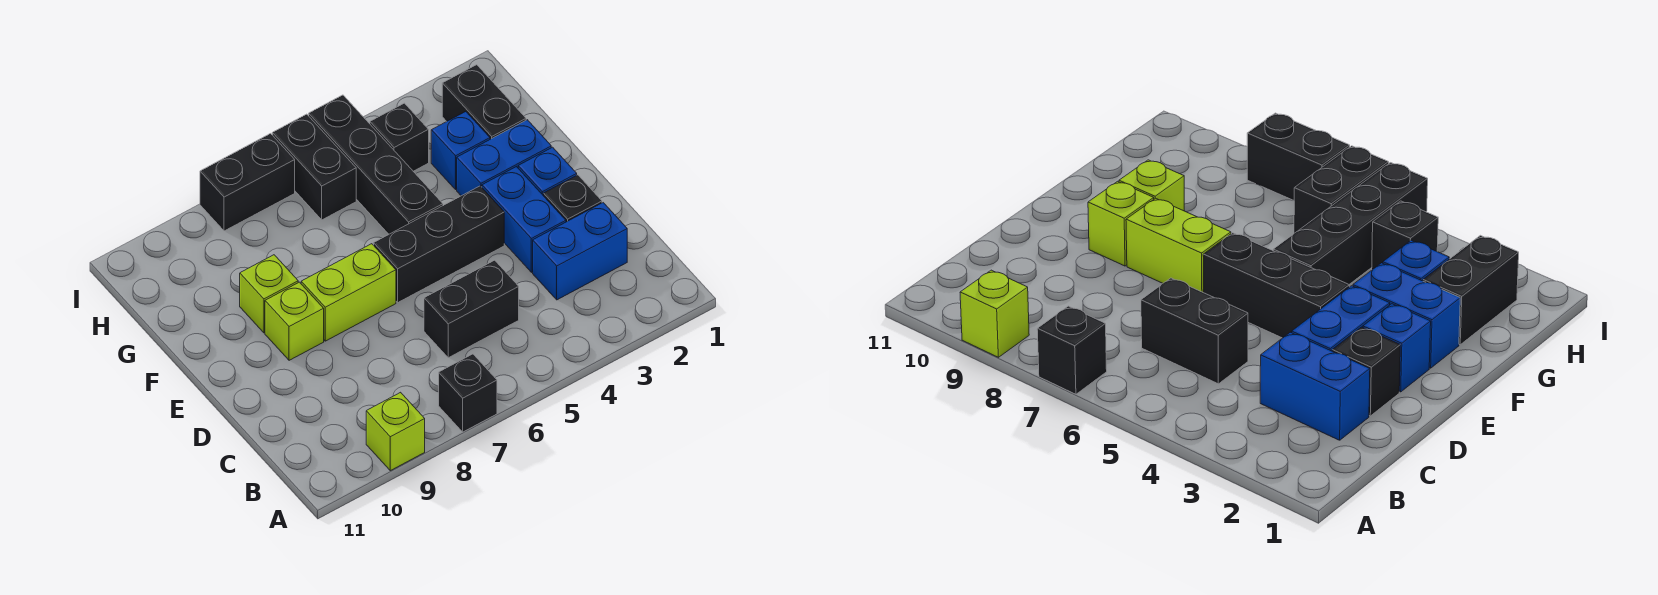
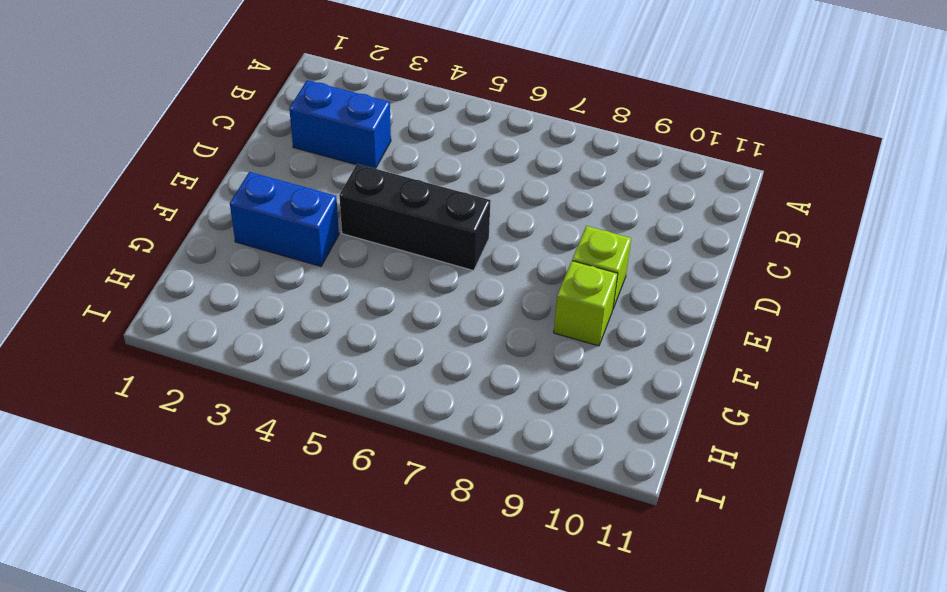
none -> black 1x1 brick [439,354,497,432]
none -> lime 1x1 brick [366,392,425,471]
none -> black 1x2 brick [424,260,519,358]

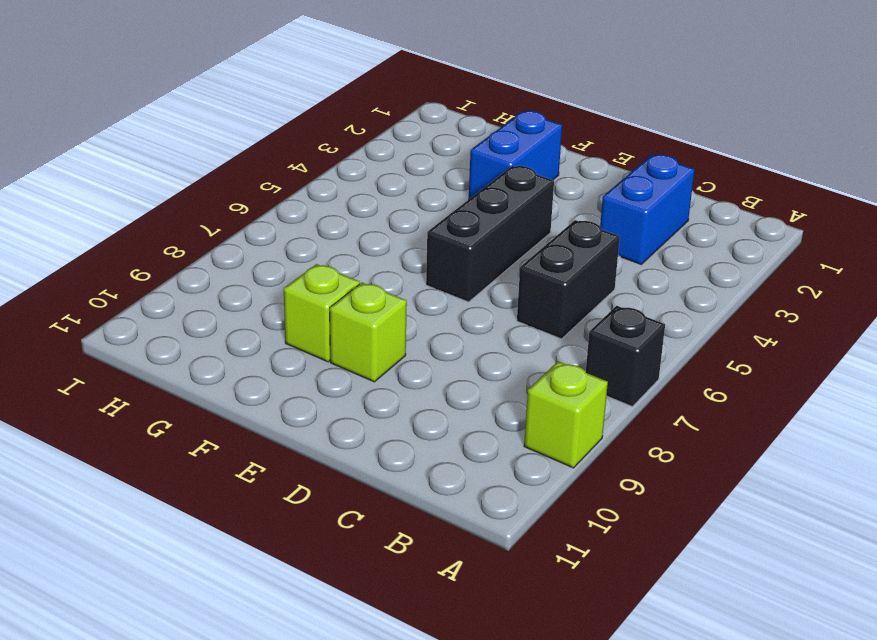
none -> black 1x1 brick [544,175,602,222]
none -> blue 1x2 brick [482,167,566,272]
none -> blue 1x1 brick [518,147,577,196]

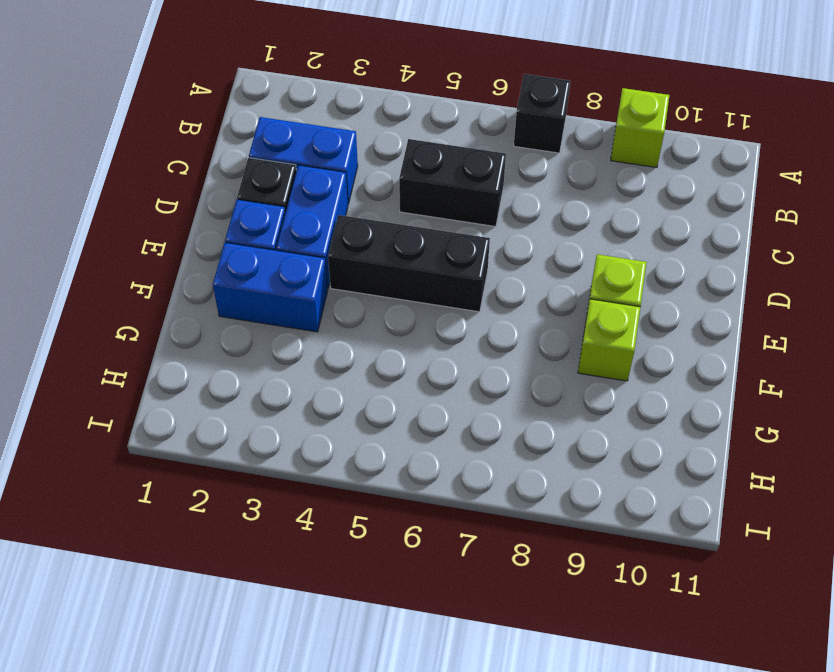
none -> lime 1x2 brick [301,244,396,341]
none -> black 1x4 brick [309,95,443,234]
none -> black 1x2 brick [442,65,526,139]

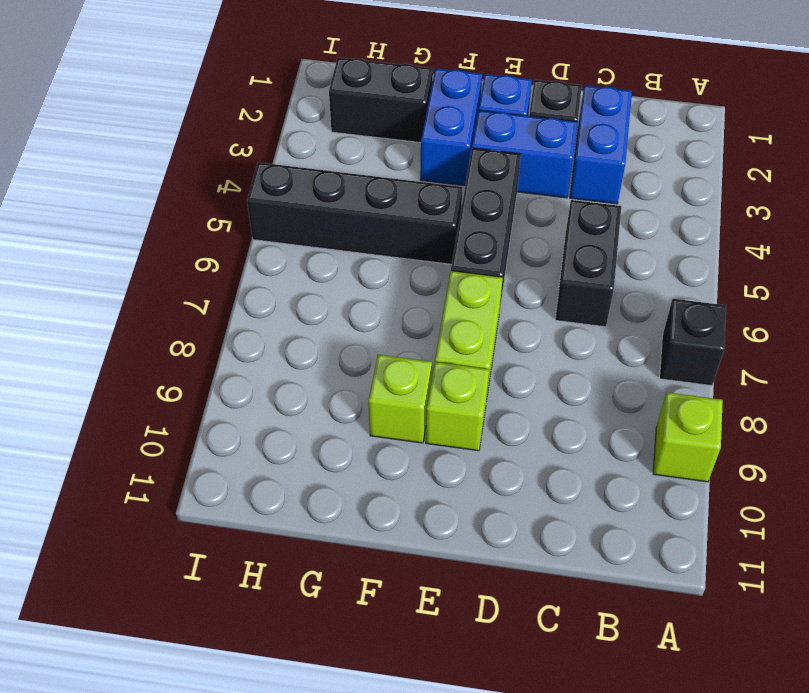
none -> blue 1x1 brick [431,112,490,189]
none -> black 1x1 brick [370,103,429,171]
none -> black 1x2 brick [272,114,356,220]

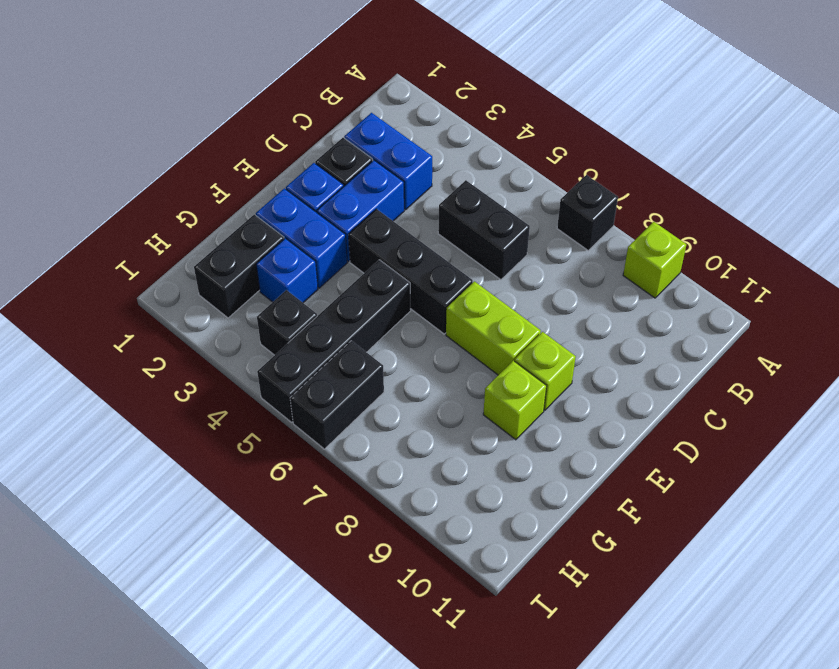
none -> black 1x2 brick [200,134,295,231]

